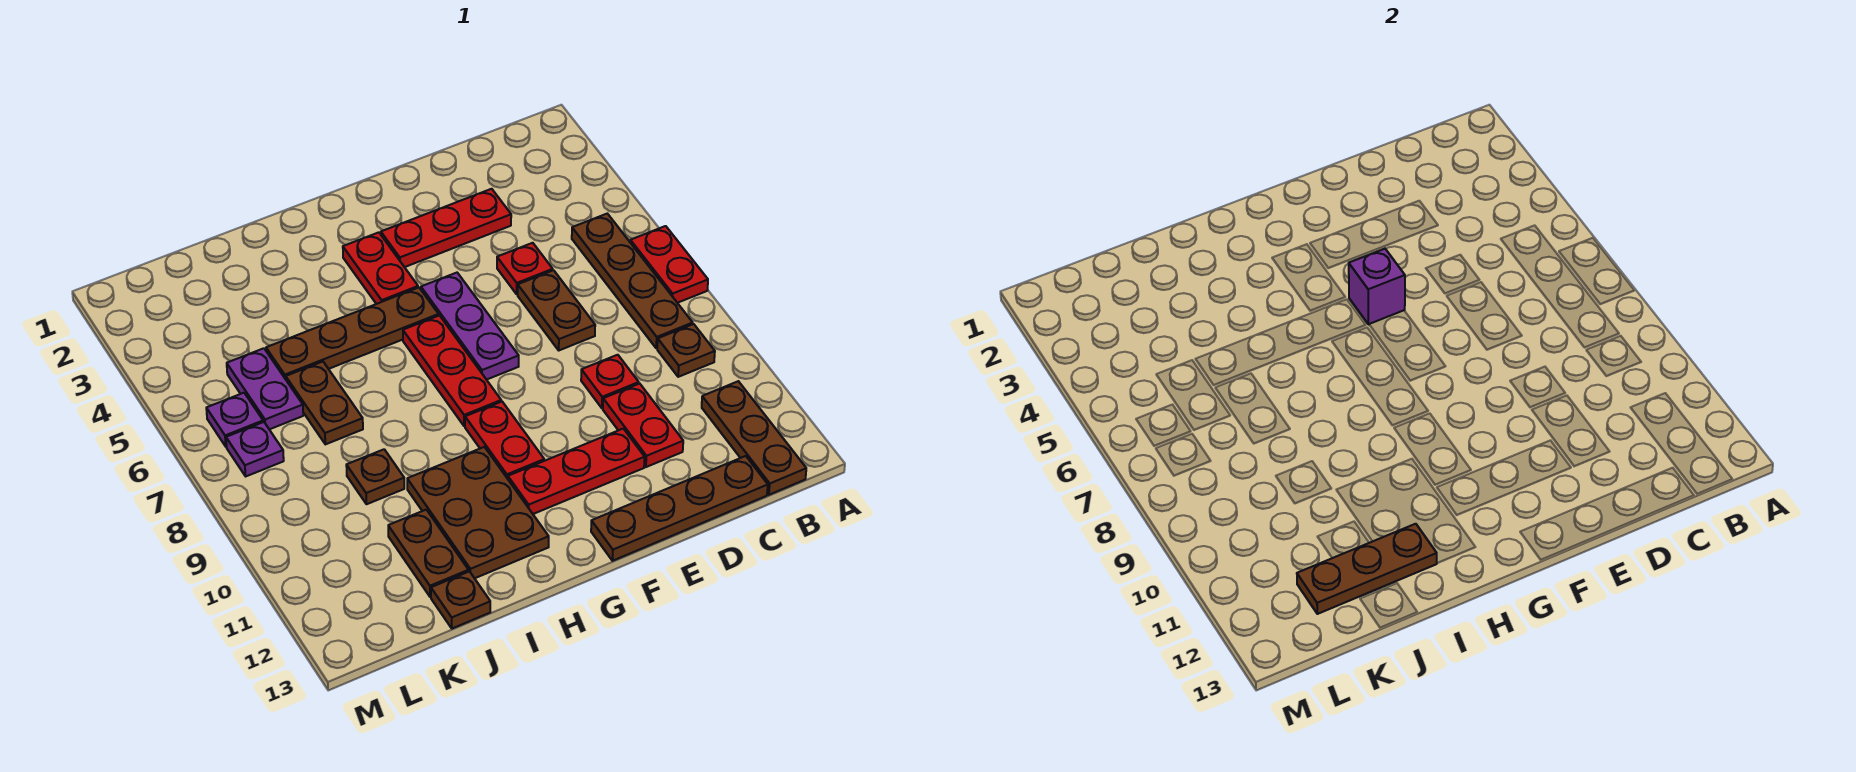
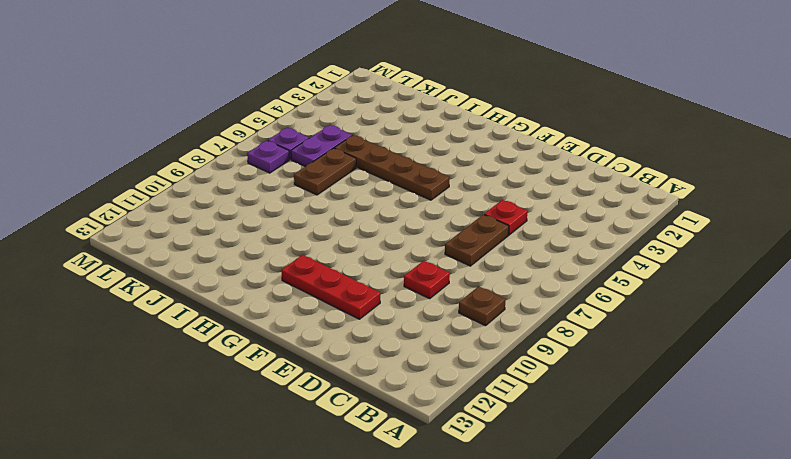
none -> red 1x2 plate [630,226,708,303]
none -> brown 1x4 plate [572,214,693,348]
none -> brown 1x3 plate [702,381,806,495]

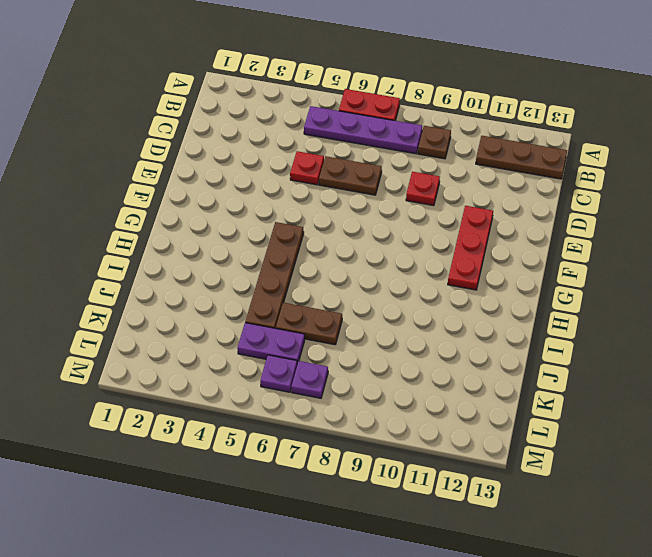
purple 1x4 plate [304,106,422,154] -> brown 1x4 plate [572,214,693,348]
none -> brown 1x4 plate [591,456,768,561]
none -> red 1x3 plate [381,189,511,267]
none -> red 1x2 plate [603,384,683,467]

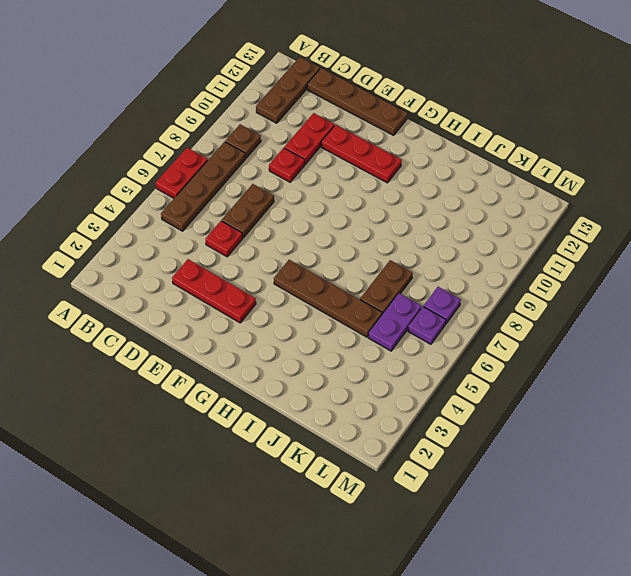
none -> purple 1x3 plate [421,273,519,380]
none -> red 1x2 plate [343,232,418,304]
none -> red 1x3 plate [403,315,501,426]

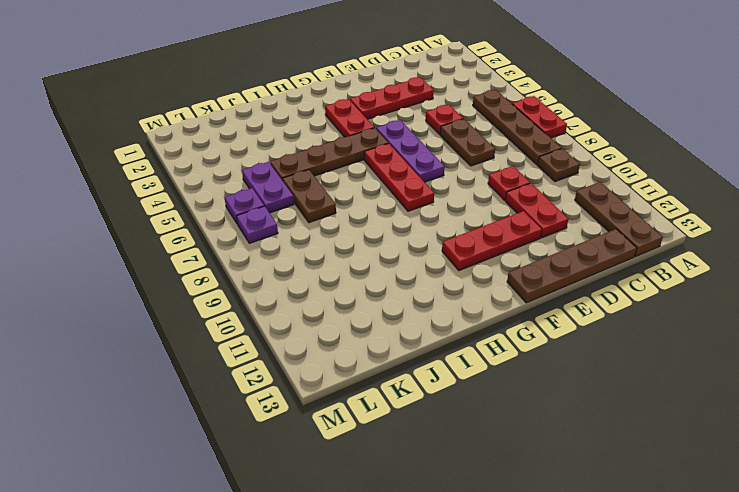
none -> red 1x2 plate [465,402,544,479]
none -> brown 2x3 plate [407,447,549,578]
none -> brown 1x1 plate [346,449,404,504]

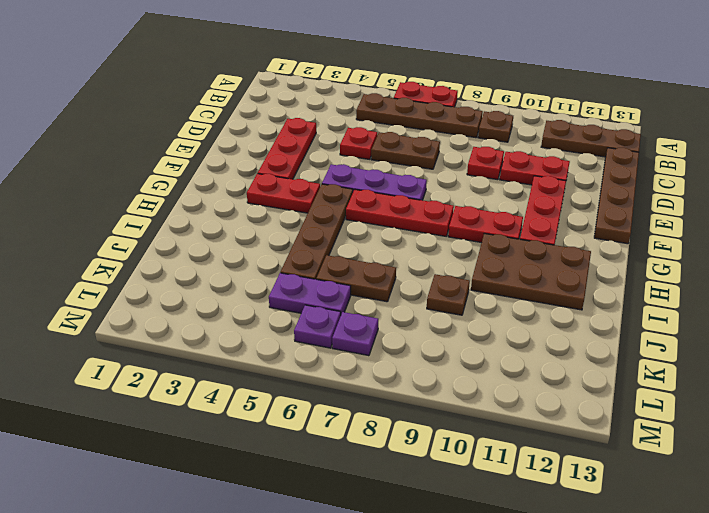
none -> brown 1x2 plate [388,510,469,597]
none -> brown 1x1 plate [431,571,490,629]
none -> purple 1x1 brick [1349,249,1405,325]

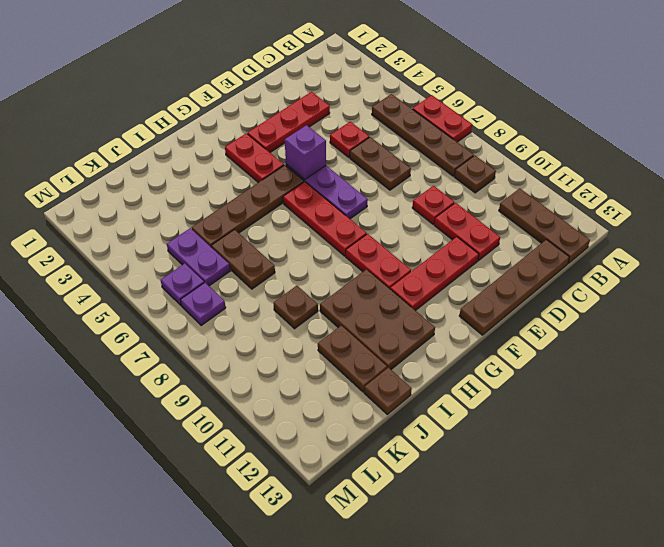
none -> brown 1x3 plate [1297,524,1437,614]

